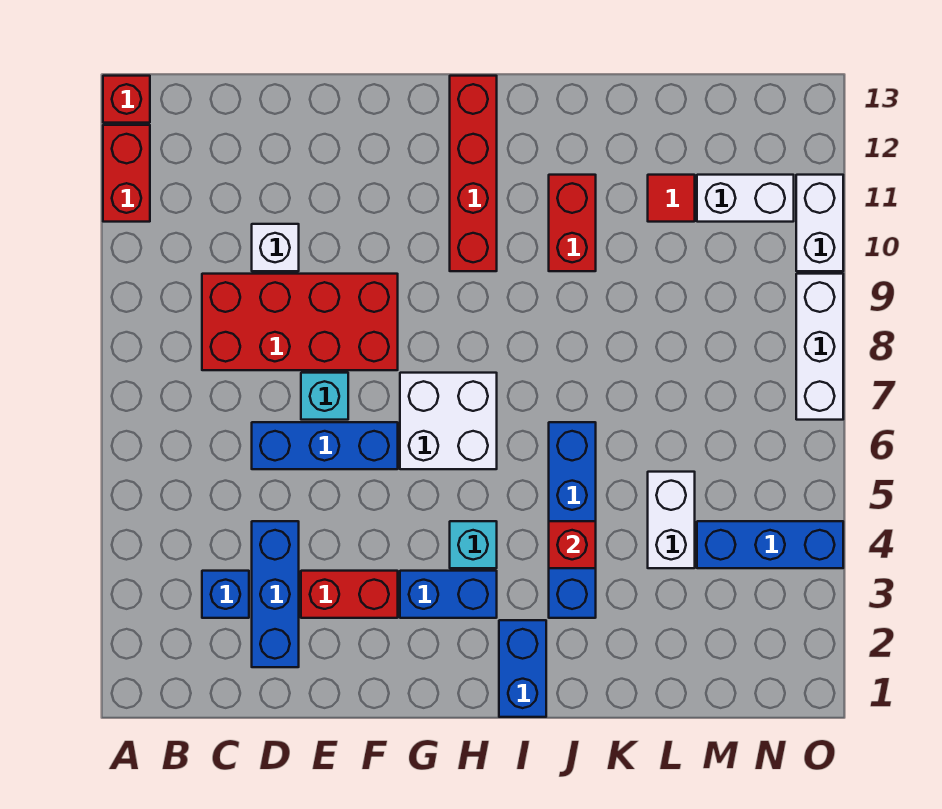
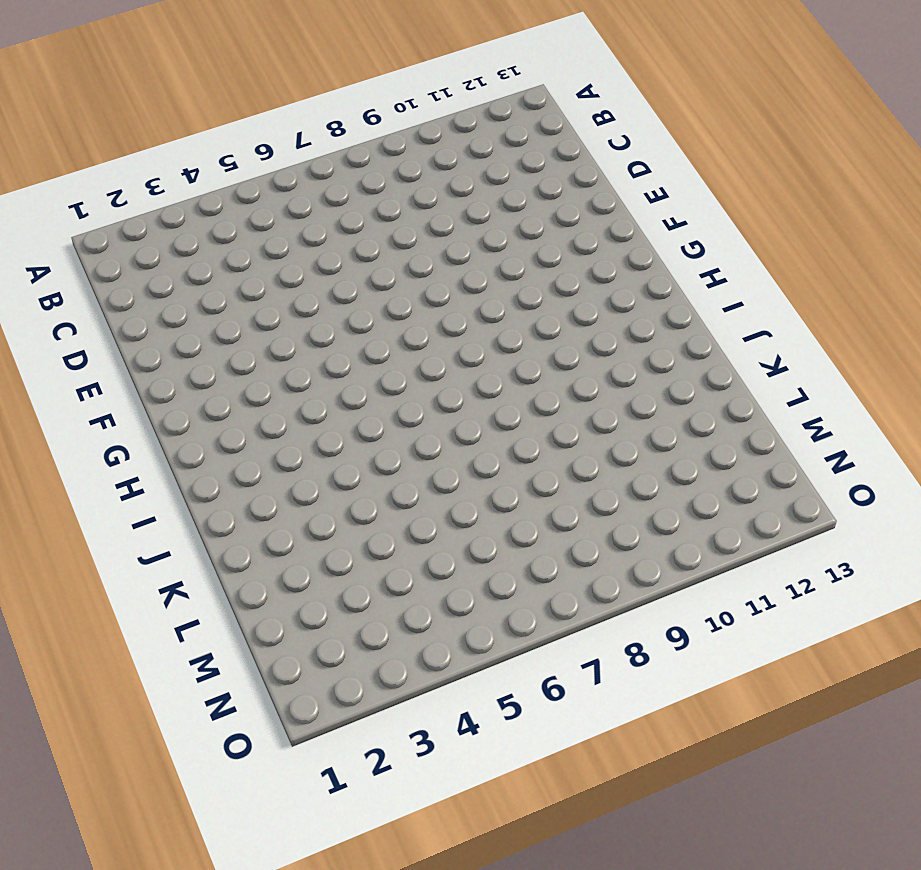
none -> red 1x2 brick [103,125,150,222]
none -> red 1x1 brick [103,76,150,123]
none -> blue 1x1 brick [202,571,249,618]

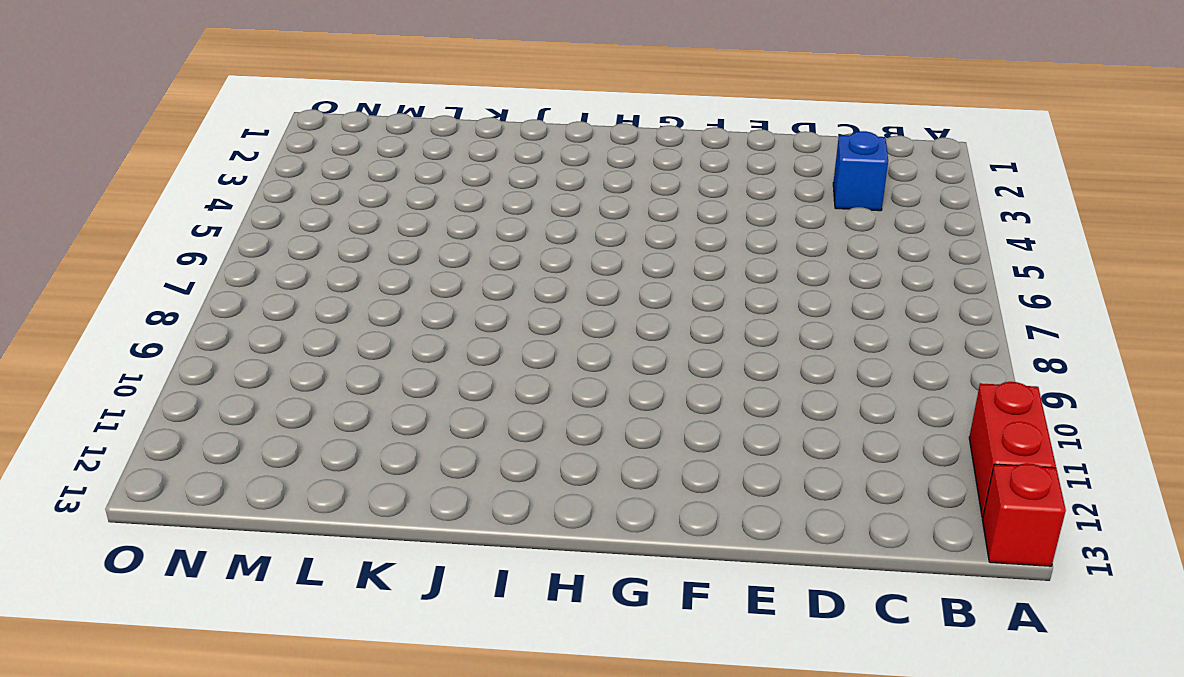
none -> red 2x4 brick [202,274,398,370]
none -> blue 1x3 brick [252,521,299,667]
none -> blue 1x3 brick [252,422,398,469]

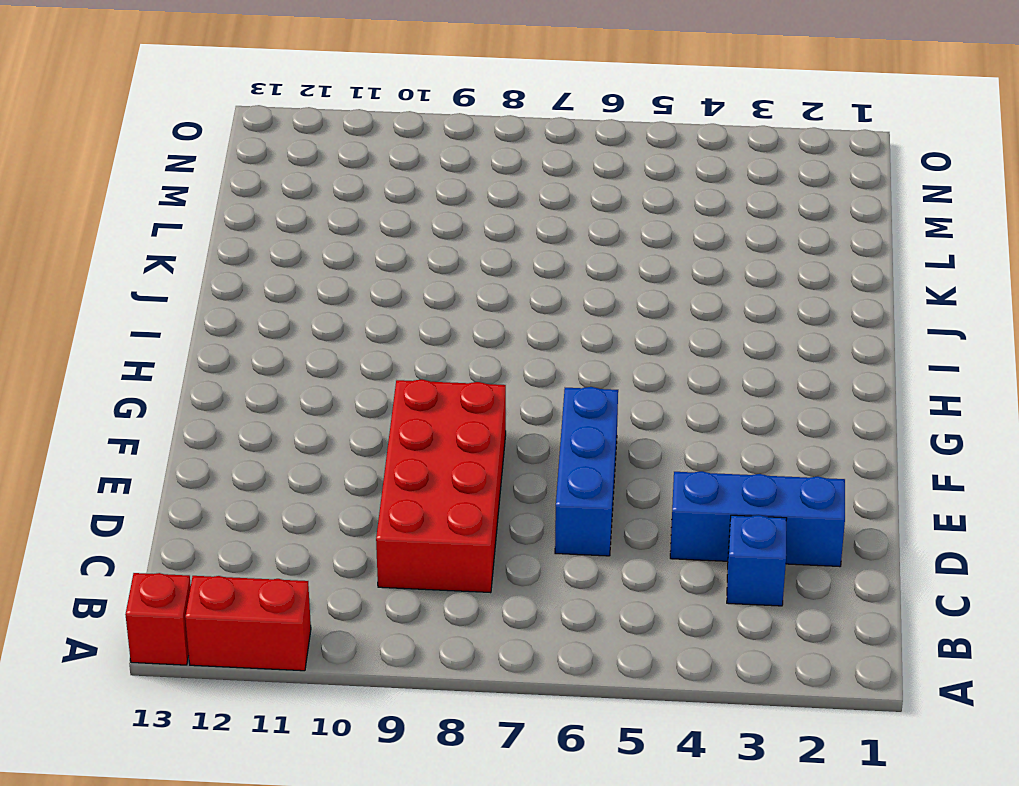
none -> white 1x1 brick [252,224,299,271]
none -> red 1x2 brick [301,571,398,618]
none -> cyan 1x1 brick [301,373,348,420]

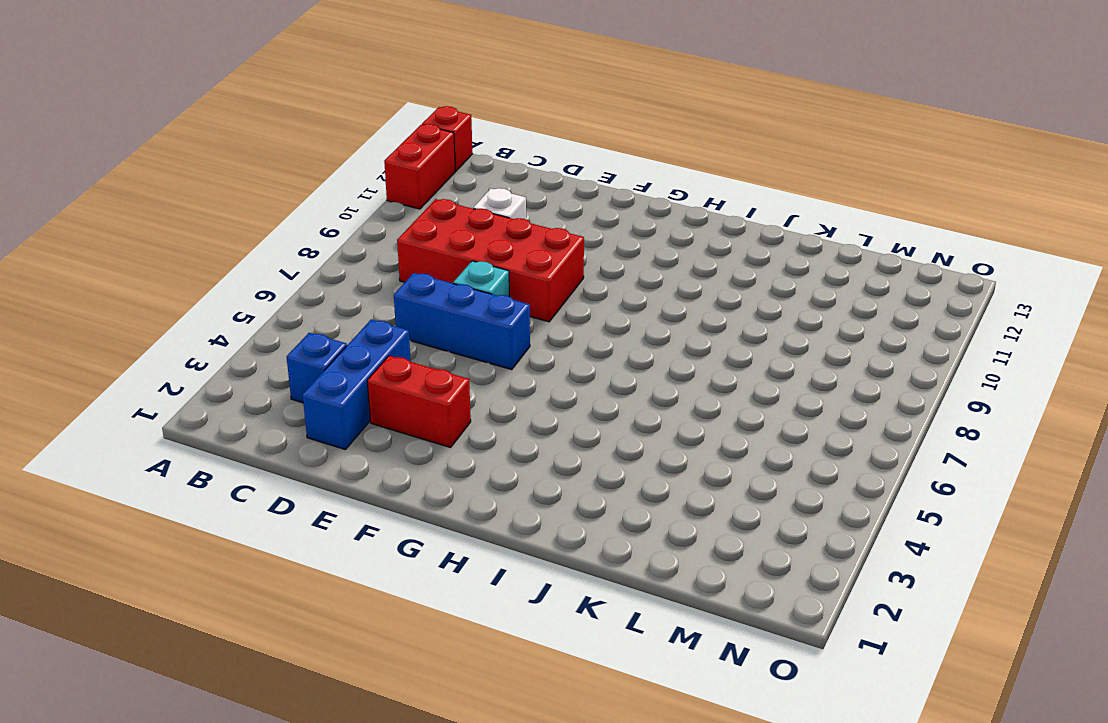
none -> blue 1x2 brick [400,571,497,618]
none -> white 2x2 brick [400,373,497,469]
none -> cyan 1x1 brick [450,521,497,568]

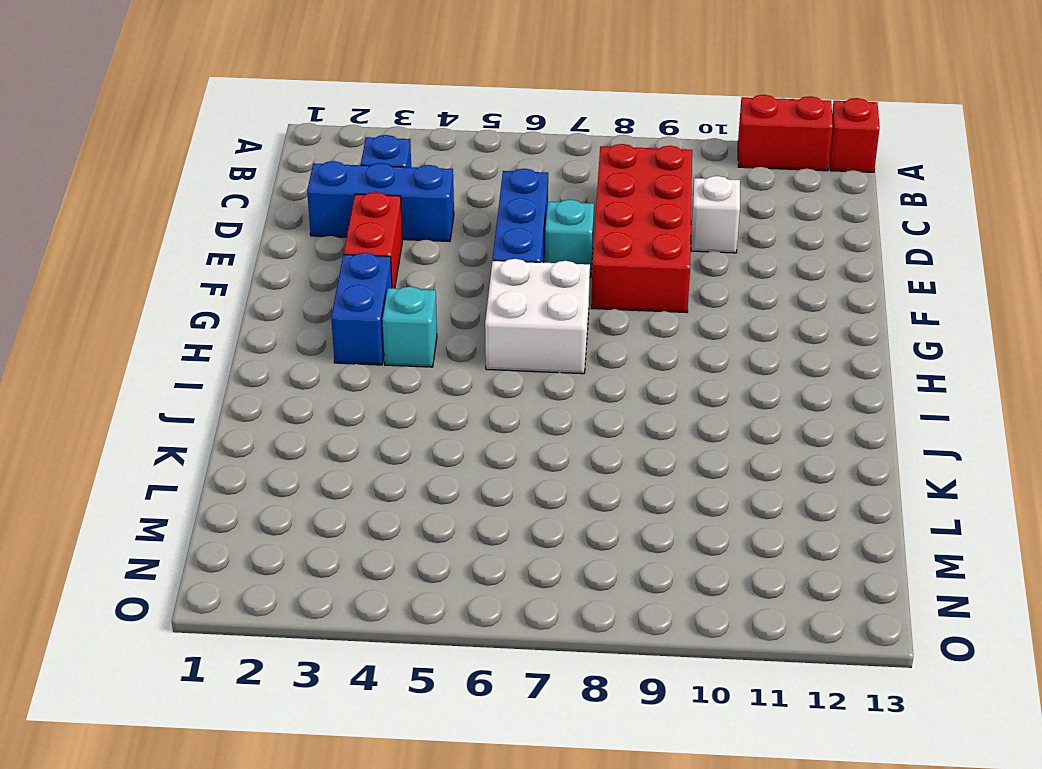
none -> red 1x4 brick [450,76,497,271]
none -> blue 1x2 brick [499,620,546,717]
none -> blue 1x4 brick [549,422,596,618]

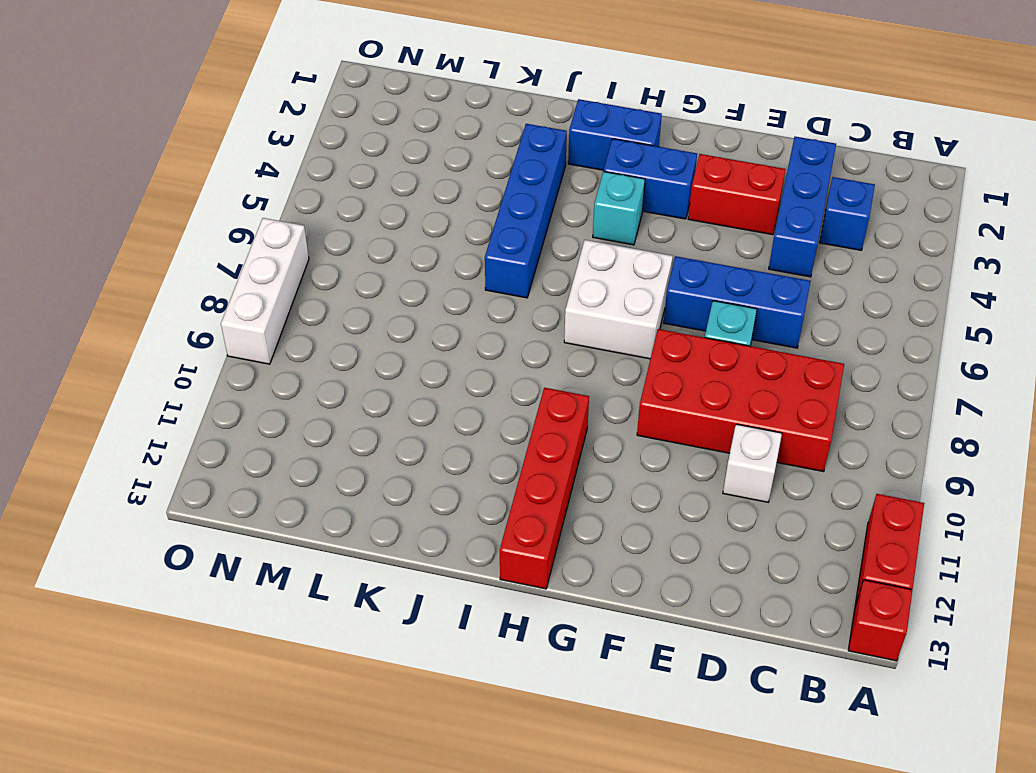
blue 1x2 brick [568,99,662,170] -> blue 1x2 brick turned to [499,620,546,717]
none -> red 1x2 brick [549,175,596,271]
none -> white 1x2 brick [648,472,695,568]
none -> red 1x1 tile [648,175,695,222]

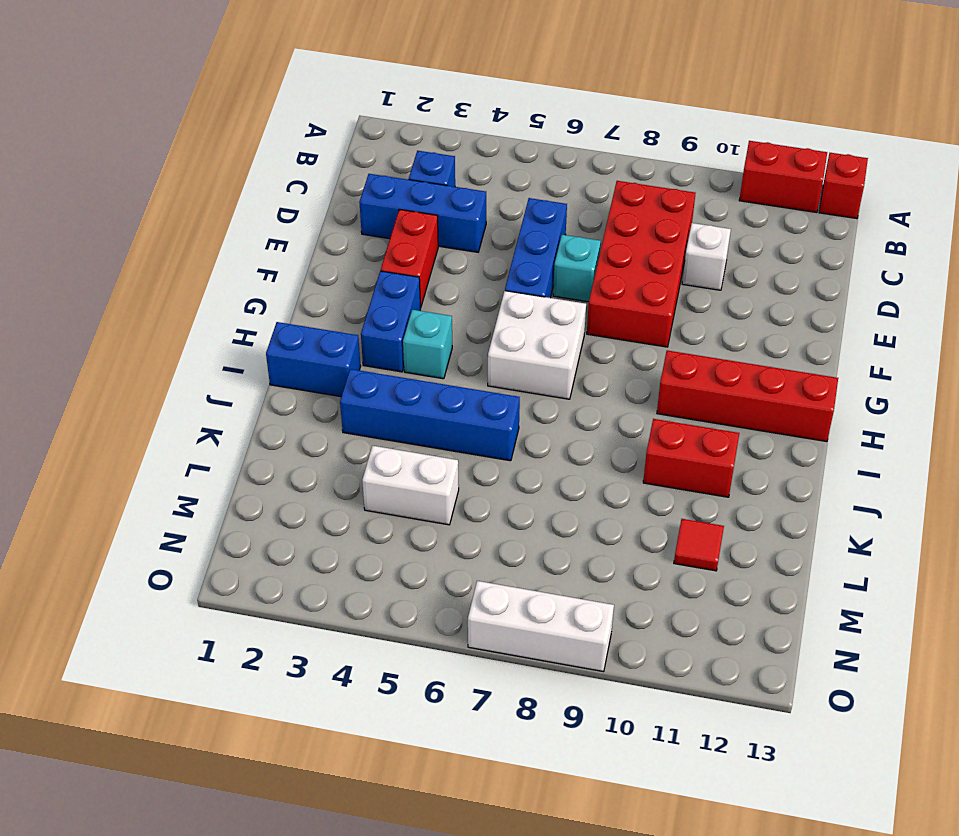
none -> blue 1x3 brick [697,521,843,568]
none -> white 1x2 brick [697,175,794,222]
none -> white 1x2 brick [796,175,843,271]

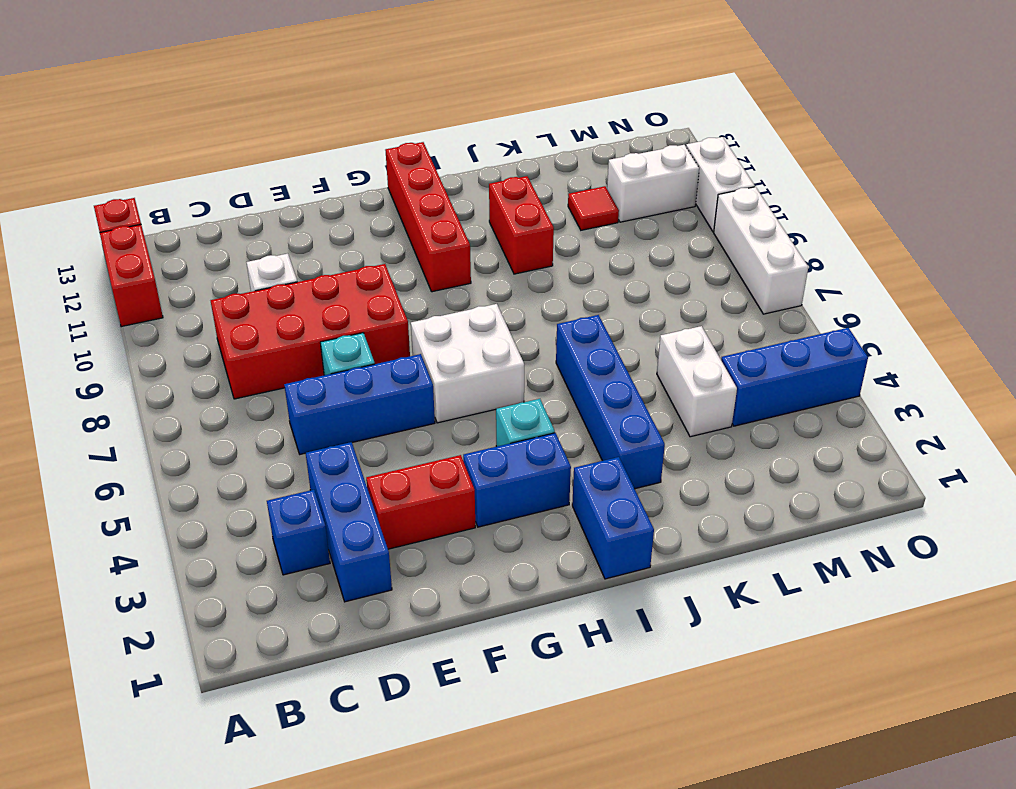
none -> red 1x1 brick [549,521,596,568]

